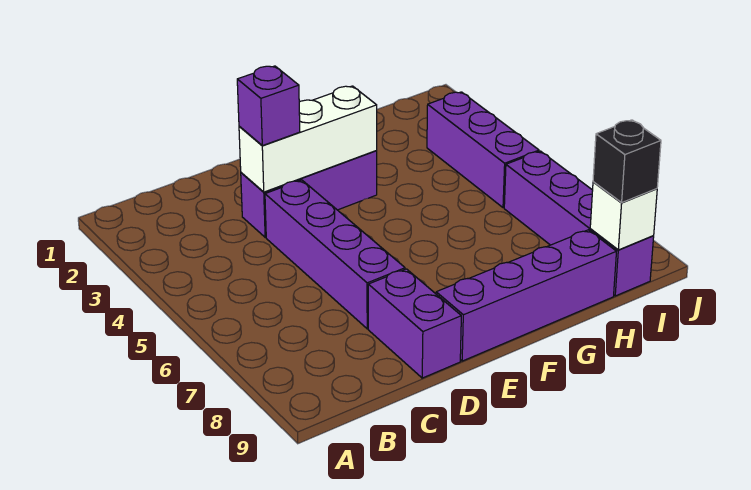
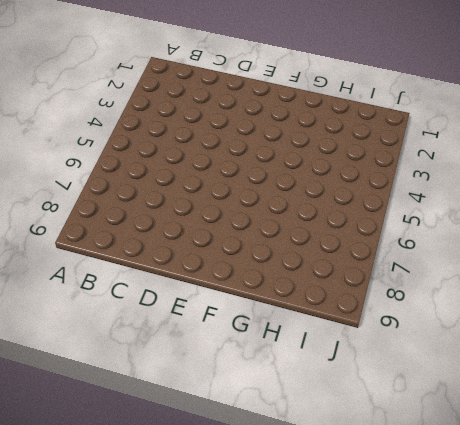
none -> purple 1x3 brick [241,151,377,237]
none -> purple 1x4 brick [265,180,405,329]

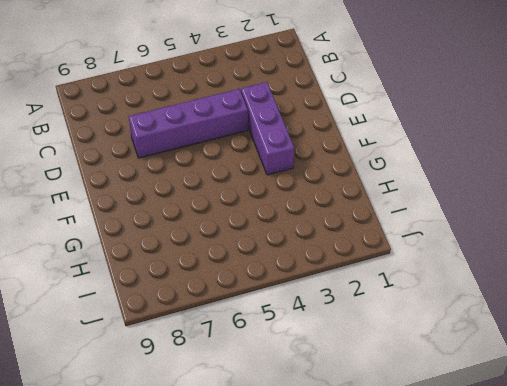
none -> purple 1x2 brick [368,269,461,378]
none -> purple 1x4 brick [436,230,617,361]

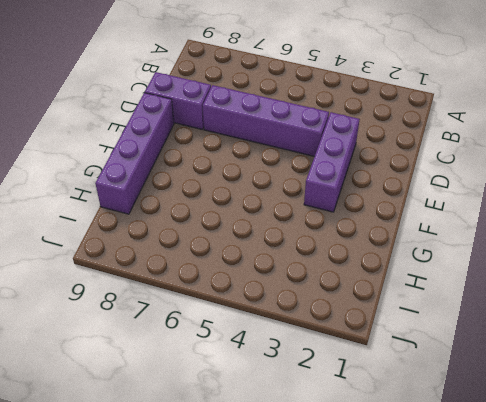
none -> purple 1x3 brick [427,92,539,208]
none -> purple 1x4 brick [504,151,654,296]

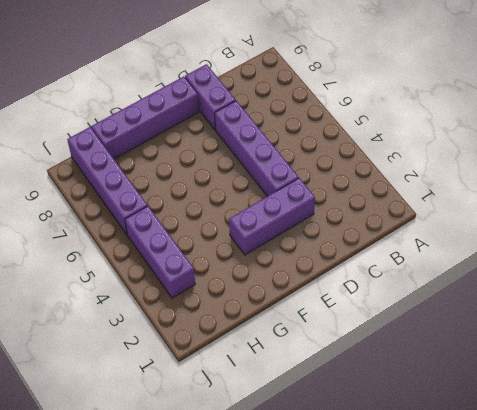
none -> white 1x3 brick [239,86,377,192]
none -> white 1x1 brick [590,182,657,250]

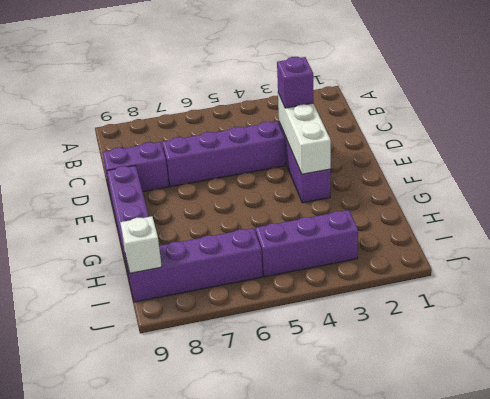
none -> black 1x1 brick [593,120,661,202]

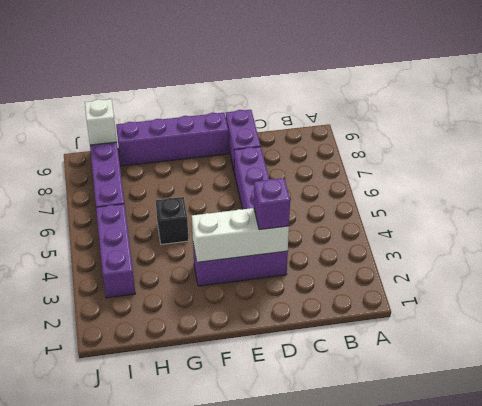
black 1x1 brick [156,197,189,244] -> black 1x1 brick moved to [593,120,661,202]

